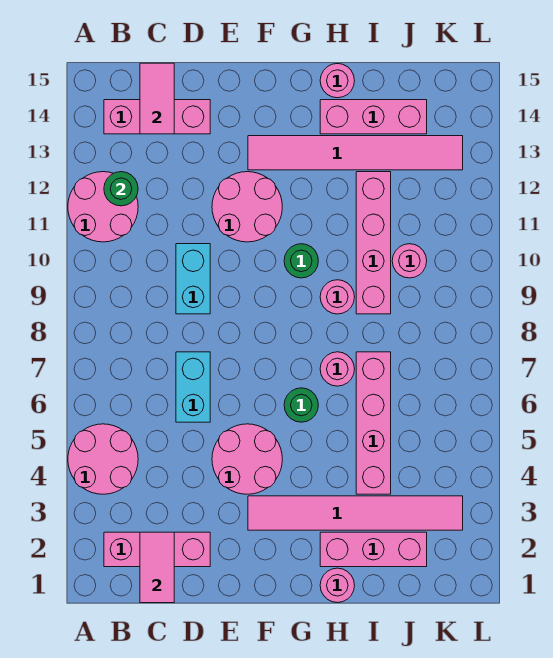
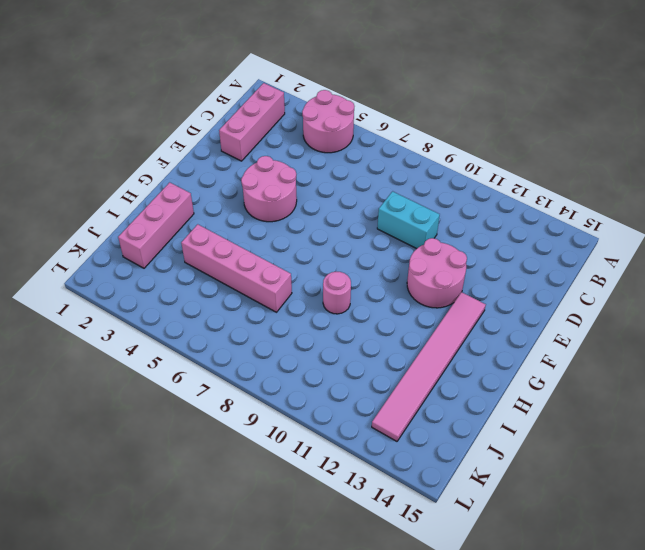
none -> pink 2x2 round brick [68,172,138,242]
none -> pink 1x3 brick [104,100,210,134]
none -> cyan 1x2 brick [176,352,210,422]

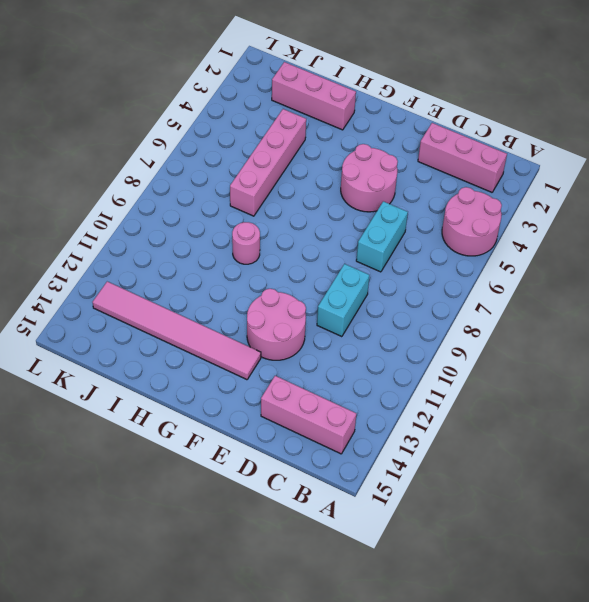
none -> pink 2x2 round brick [68,172,138,242]
none -> pink 1x6 tile [248,496,463,530]
none -> green 1x1 round brick [284,388,318,422]

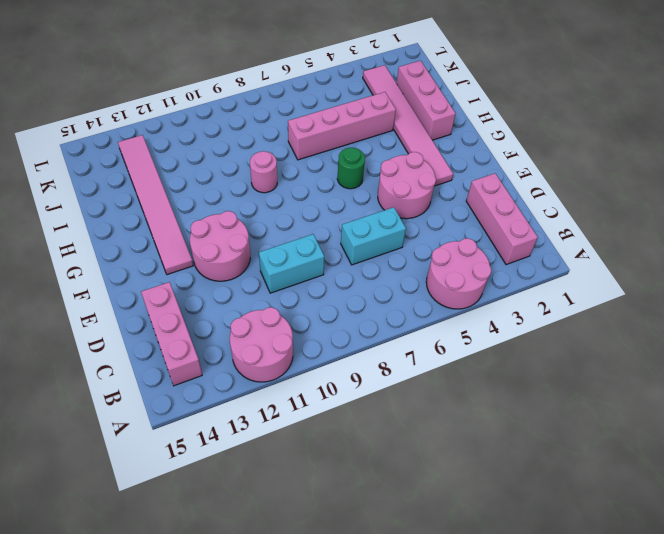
none -> green 1x1 round brick [284,244,318,278]
none -> pink 1x1 round brick [320,568,355,603]
none -> pink 1x1 round brick [320,352,354,386]

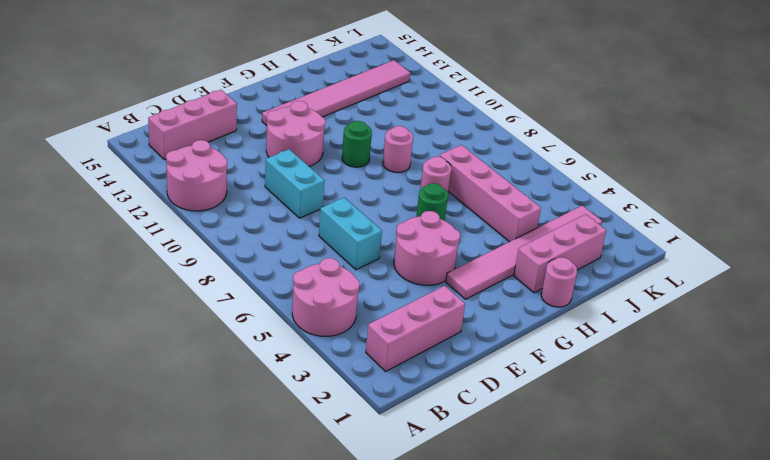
none -> pink 1x3 brick [320,100,427,134]
none -> pink 1x1 round brick [320,64,355,98]
none -> pink 1x4 brick [356,172,391,314]

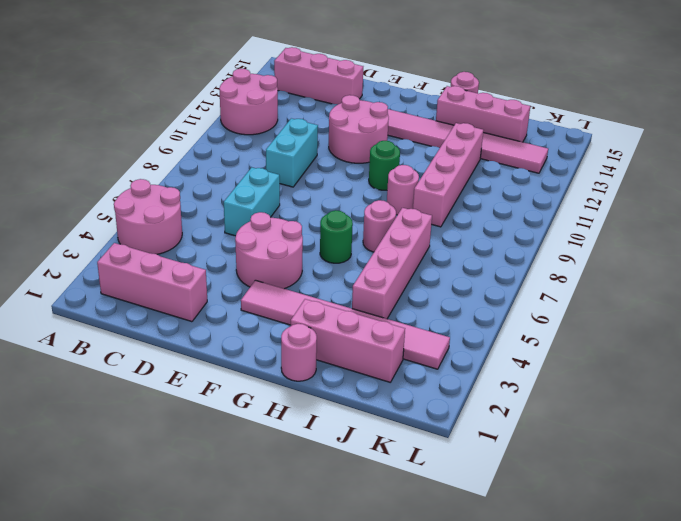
none -> pink 1x1 round brick [392,244,427,278]
none -> green 1x1 round brick [104,172,138,206]
none -> pink 1x2 tile [140,532,174,603]

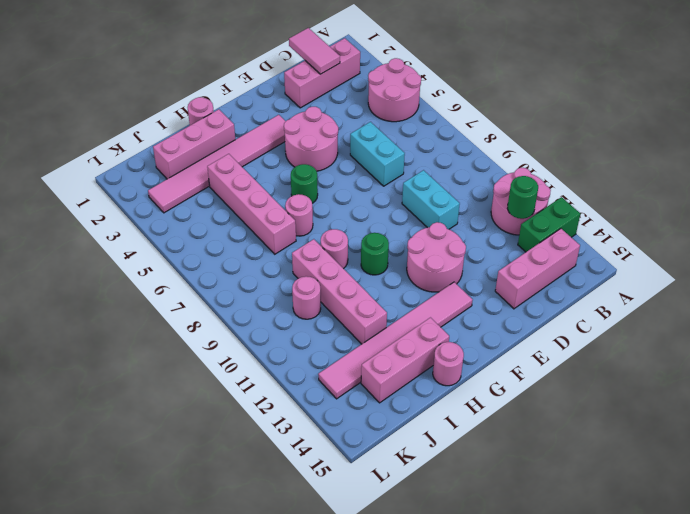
green 1x2 brick [518,197,580,252] -> none
none -> pink 1x2 tile [140,63,174,134]

